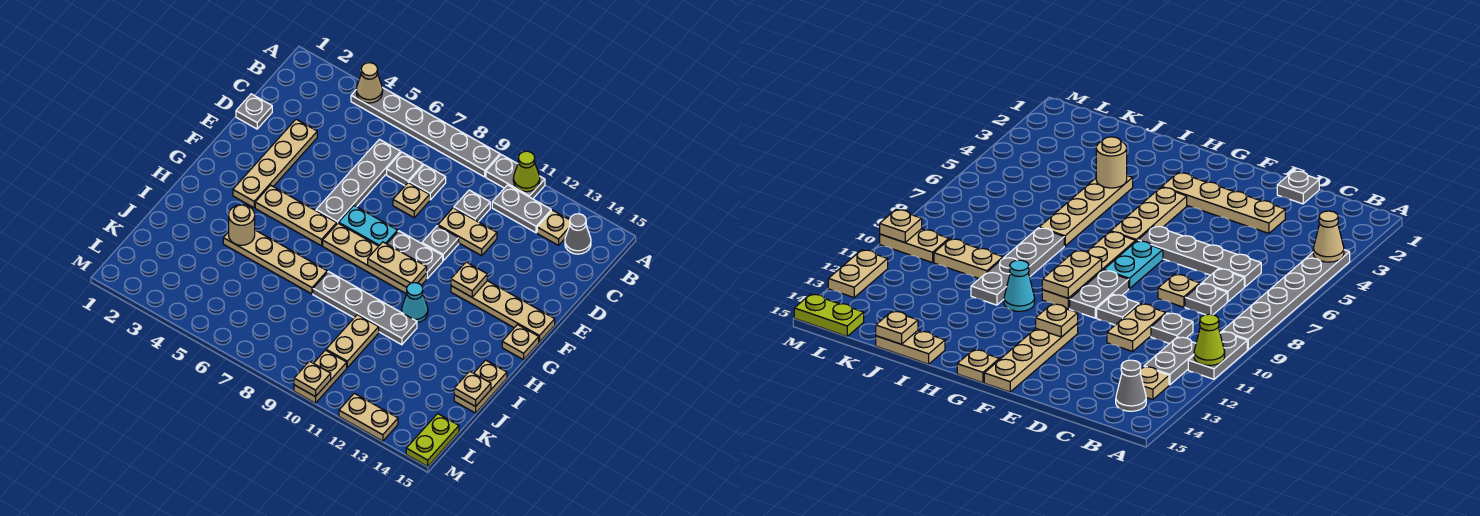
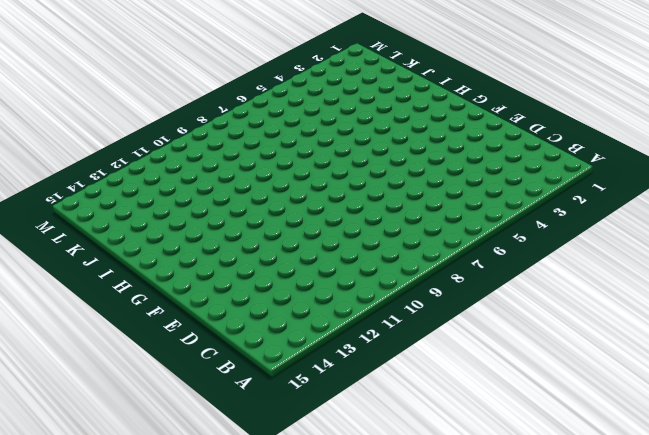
none -> grey 1x6 plate [351,88,500,177]
none -> grey 1x2 plate [486,155,545,199]
none -> grey 1x2 plate [492,185,551,233]
none -> tan 1x1 plate [537,210,570,245]

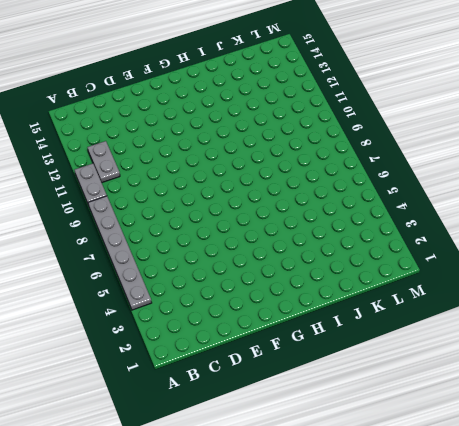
none -> tan 1x1 plate [537,210,570,245]
none -> grey 1x1 cone [565,214,591,254]
none -> grey 1x4 plate [316,139,401,224]
none -> grey 1x1 plate [387,152,423,186]

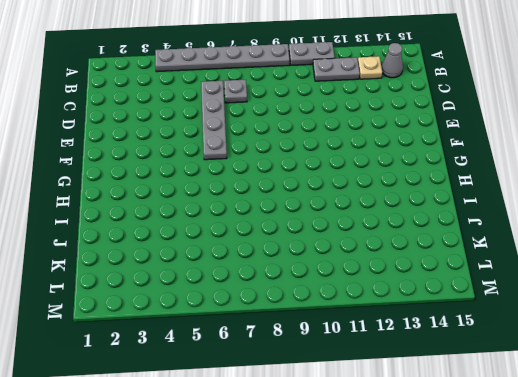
none -> grey 1x1 plate [409,165,446,200]
none -> grey 1x1 plate [454,190,490,222]
none -> grey 1x1 plate [236,94,272,129]
none -> tan 1x4 plate [233,119,317,208]

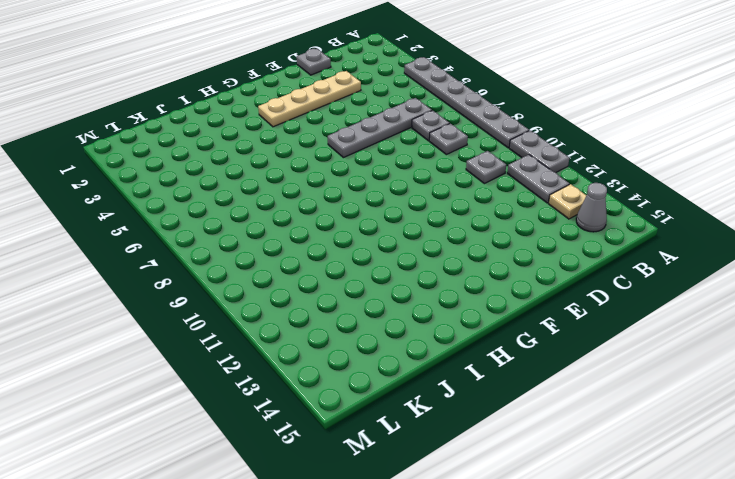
none -> tan 1x1 plate [393,183,430,217]
none -> tan 1x2 plate [438,208,497,256]
none -> grey 1x1 plate [422,226,459,261]
none -> cyan 1x2 plate [339,206,398,246]

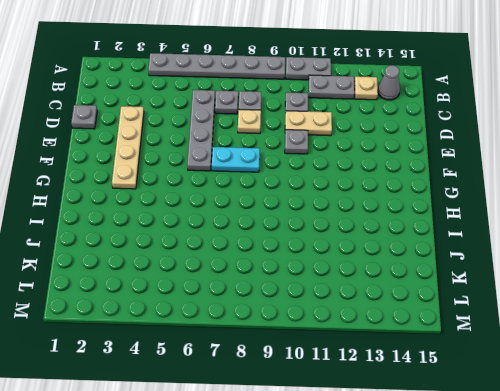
none -> grey 1x2 plate [387,231,443,278]
none -> tan 1x4 plate [451,281,555,342]
none -> tan 1x3 plate [255,185,337,246]
none -> tan 1x4 plate [323,223,427,294]

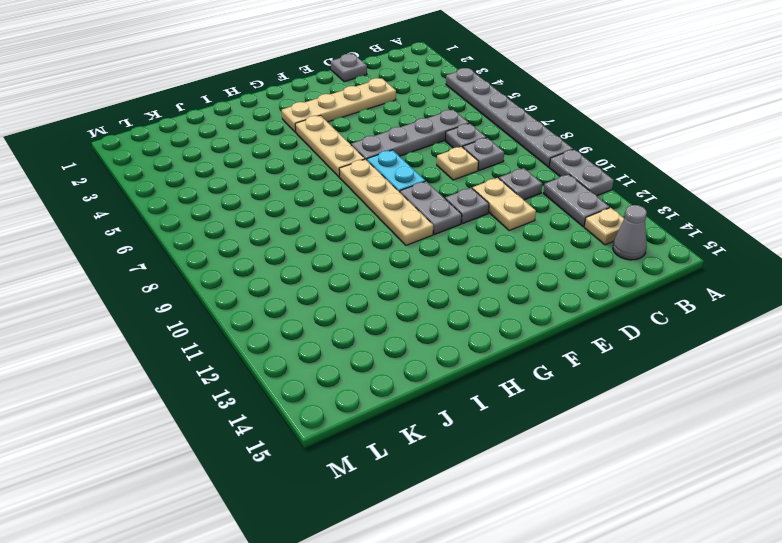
none -> tan 1x4 plate [451,281,555,342]
none -> tan 1x1 plate [502,325,539,360]
none -> cyan 1x1 cone [402,283,428,323]
none -> tan 1x4 plate [223,230,327,294]

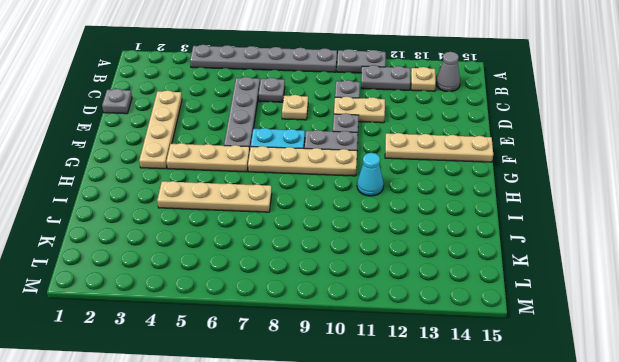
none -> grey 1x1 plate [409,165,446,200]
none -> tan 1x1 plate [502,325,539,360]
none -> grey 1x4 plate [313,272,417,345]
none -> tan 1x2 plate [454,360,507,413]

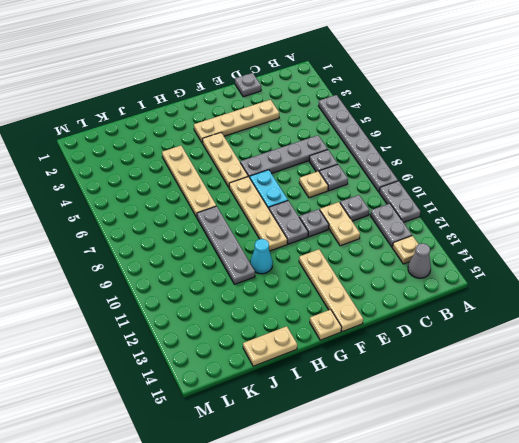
none -> tan 1x2 plate [326,315,379,367]
none -> tan 1x2 plate [294,350,347,403]
none -> lime 1x2 plate [406,414,459,466]
none -> tan 1x2 plate [339,393,398,441]

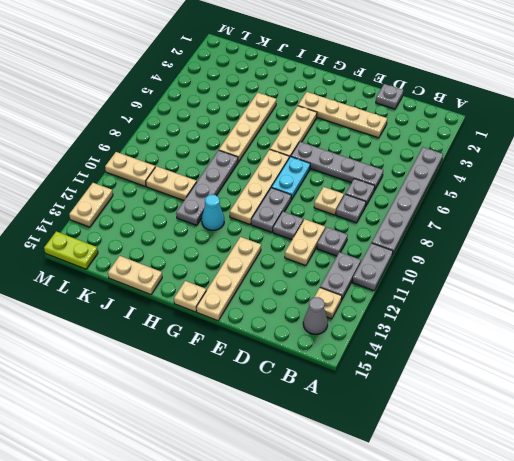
none -> tan 1x1 cone [356,63,383,103]
none -> lime 1x1 cone [513,151,540,192]
none -> tan 1x1 plate [451,262,487,297]
none -> tan 1x2 plate [368,242,427,287]

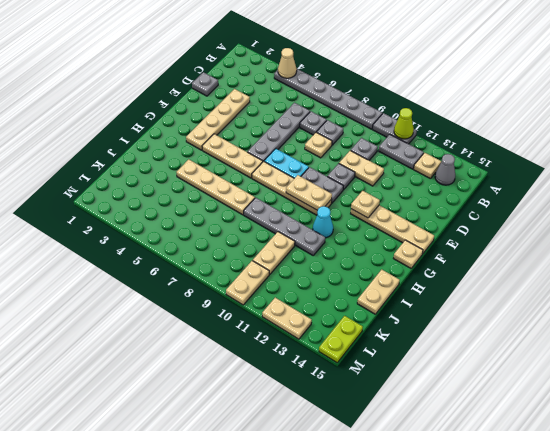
none -> tan 1x1 round brick [229,205,255,245]
none -> tan 1x1 plate [454,371,491,407]
none -> tan 1x1 plate [294,361,331,397]

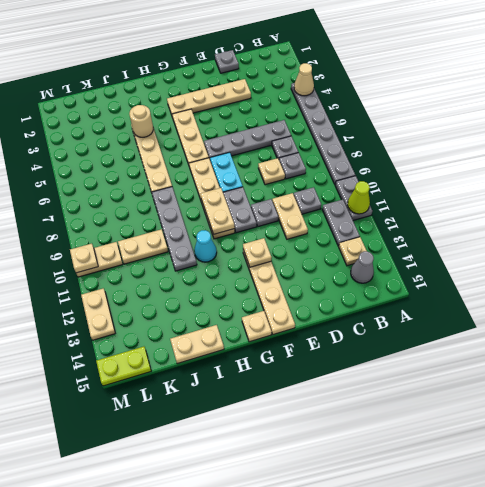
none -> tan 1x1 plate [454,371,491,407]

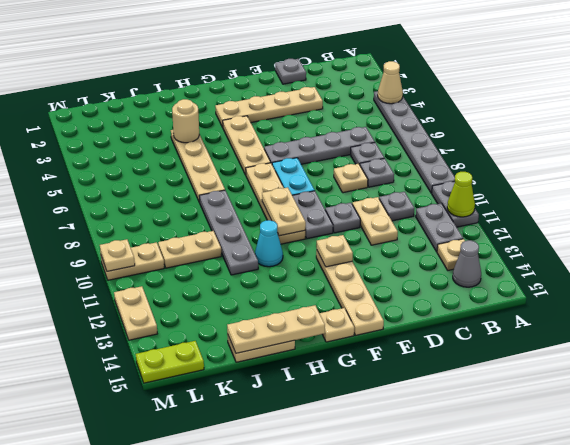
tan 1x3 plate [227,305,325,353] -> tan 1x1 plate [454,371,491,407]

